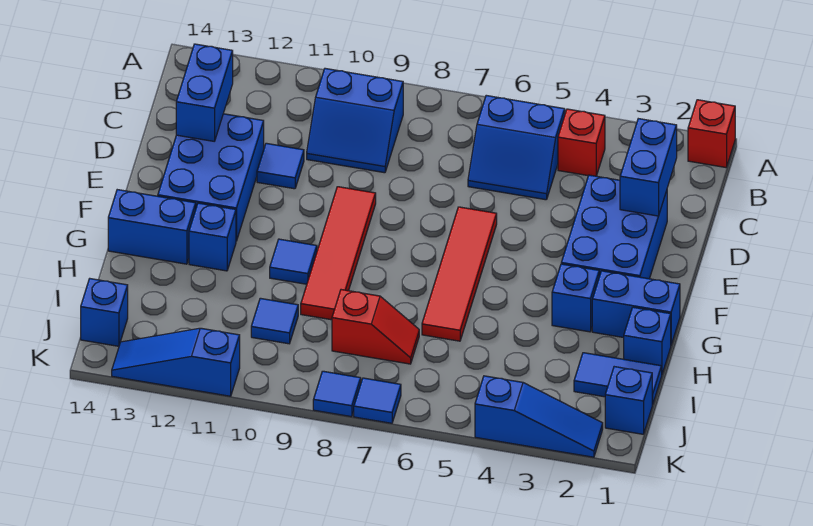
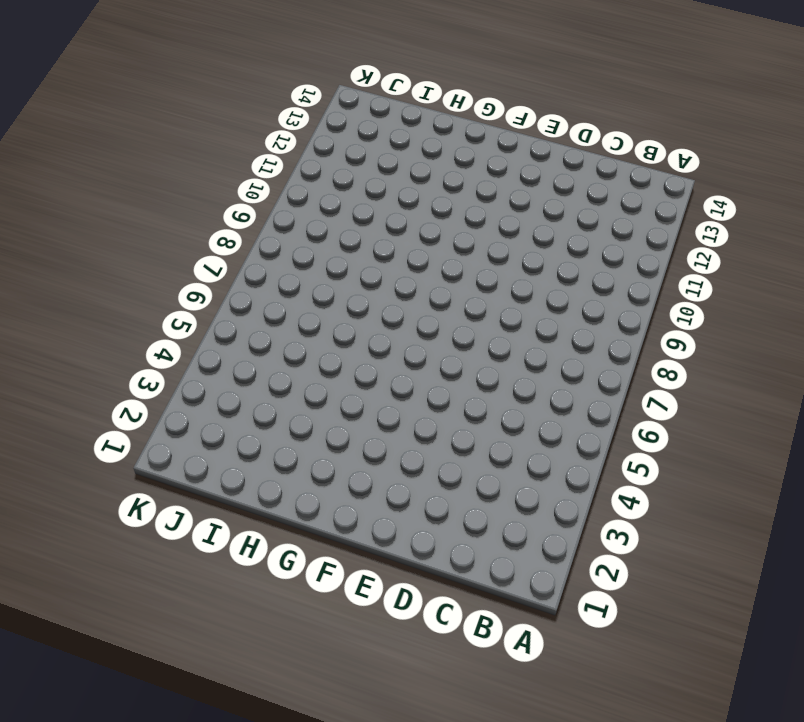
none -> red 1x1 brick [688,100,735,167]
none -> red 1x1 brick [558,109,605,176]
none -> blue 2x2 slope [468,95,565,200]

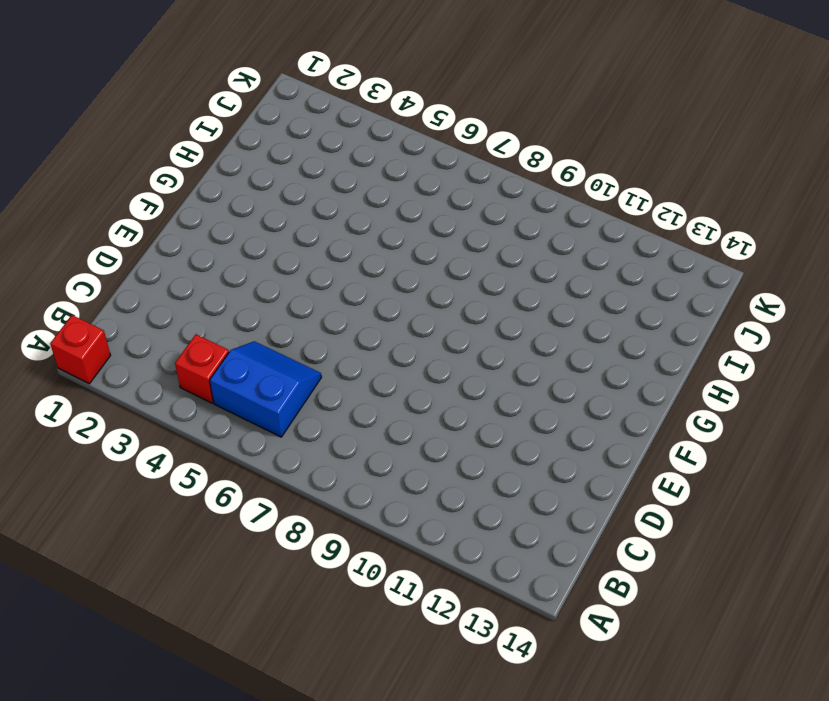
none -> blue 2x2 slope [307,68,403,173]
none -> blue 2x3 brick [561,175,667,279]
none -> blue 1x1 tile [257,143,304,189]

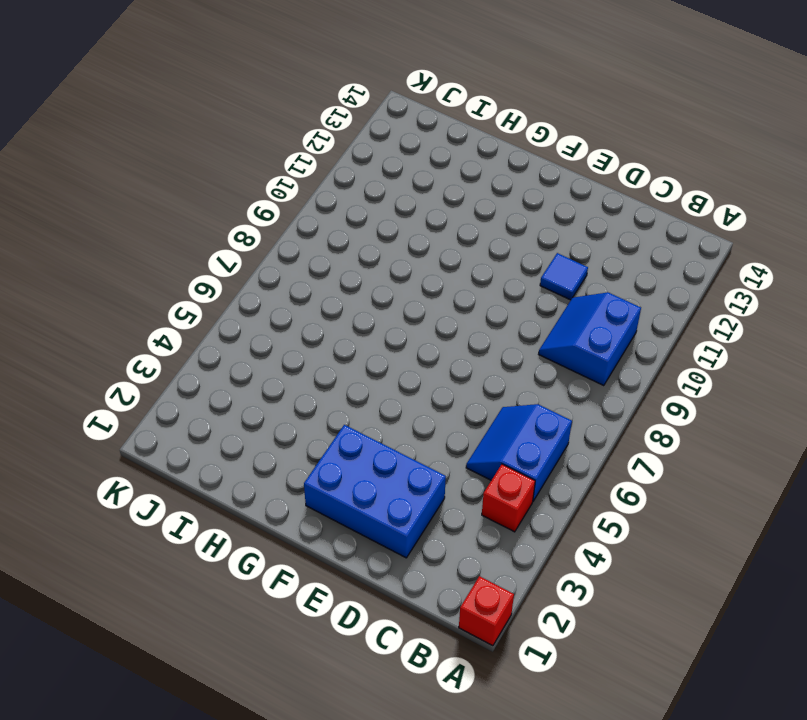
none -> blue 2x3 brick [158,114,264,241]
none -> red 1x4 tile [422,207,497,341]
none -> red 1x4 tile [301,187,376,320]

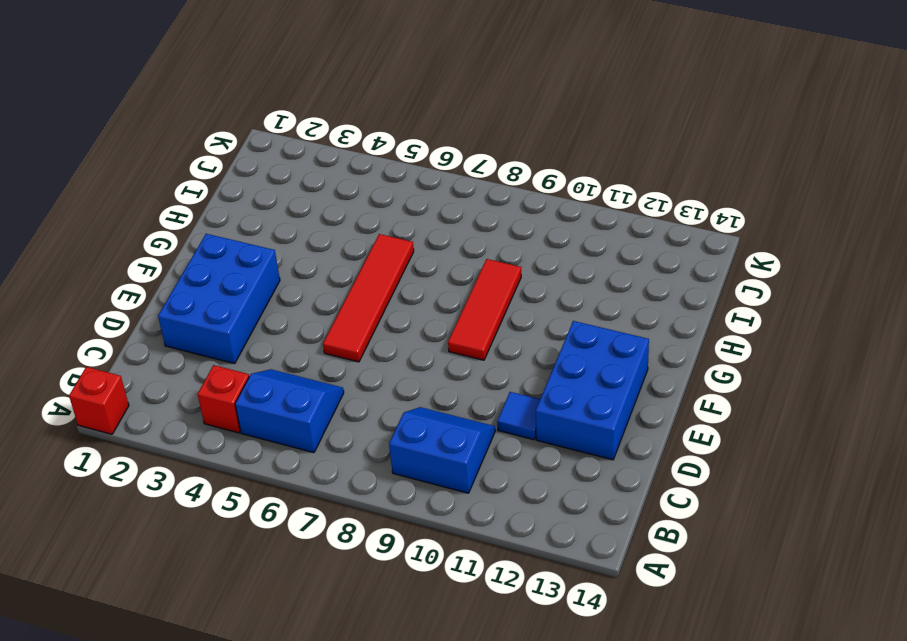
red 1x3 tile [448,259,521,360] -> red 1x4 tile [301,187,376,320]
none -> blue 1x2 brick [592,271,680,344]
none -> blue 1x1 brick [552,264,599,332]
none -> blue 1x1 tile [270,239,317,284]

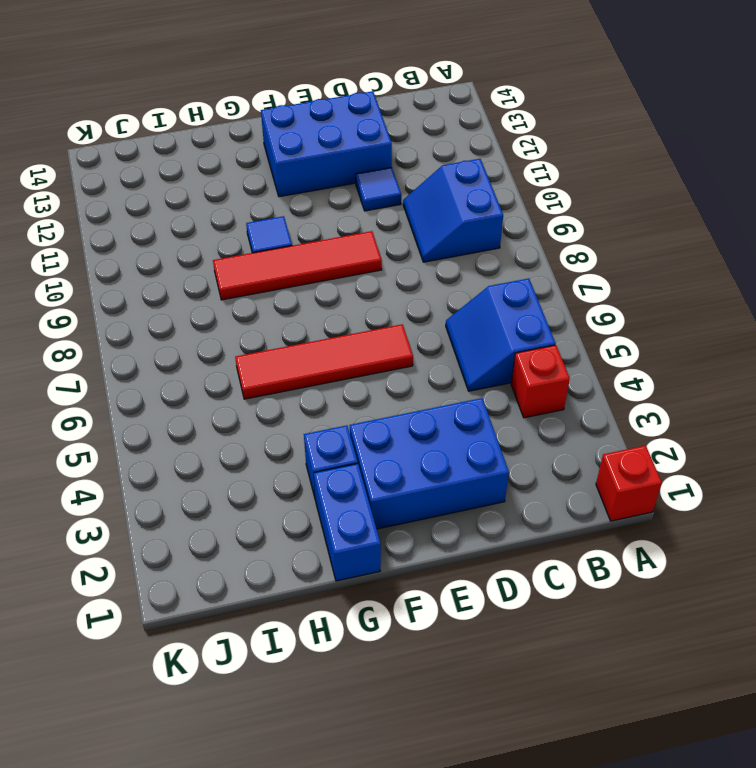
none -> blue 1x1 brick [189,203,236,271]
none -> blue 1x2 brick [108,190,196,264]
none -> blue 1x1 brick [624,307,671,374]

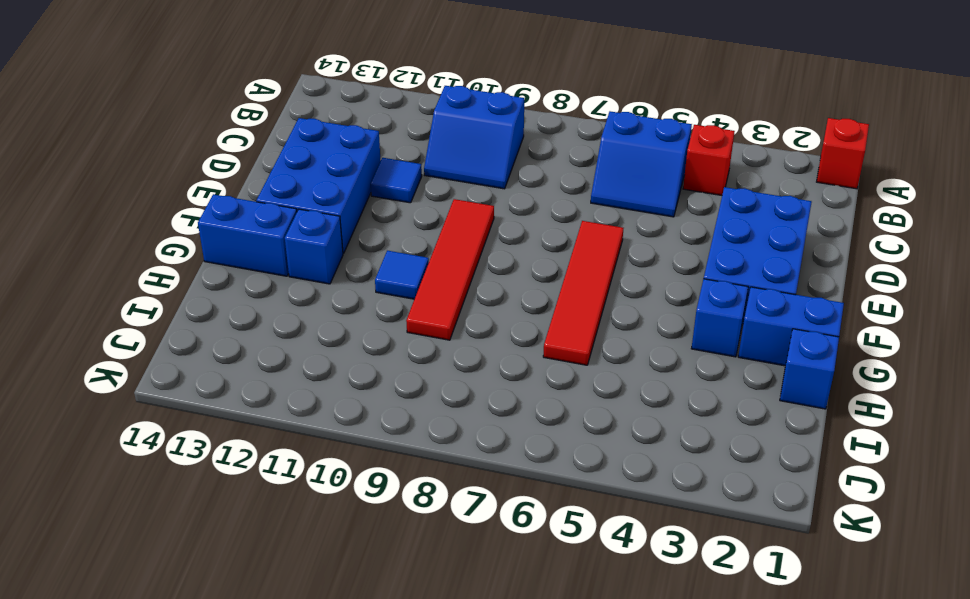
none -> blue 1x2 tile [574,353,662,404]
none -> red 1x2 slope [332,290,419,364]
none -> blue 1x1 tile [251,298,298,344]

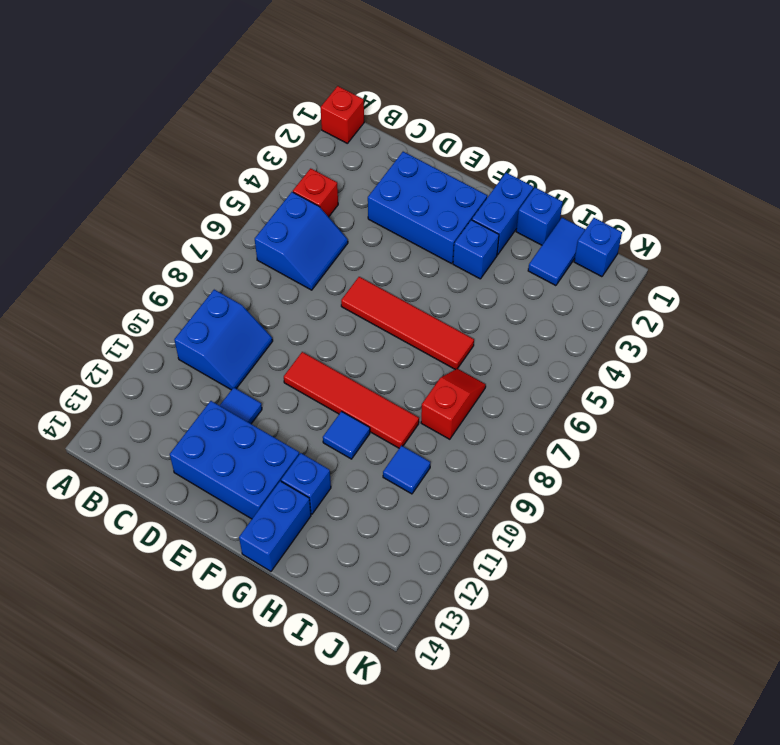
none -> blue 1x1 brick [81,279,128,346]
none -> blue 1x3 slope [475,376,603,457]
none -> blue 1x1 tile [354,378,401,423]

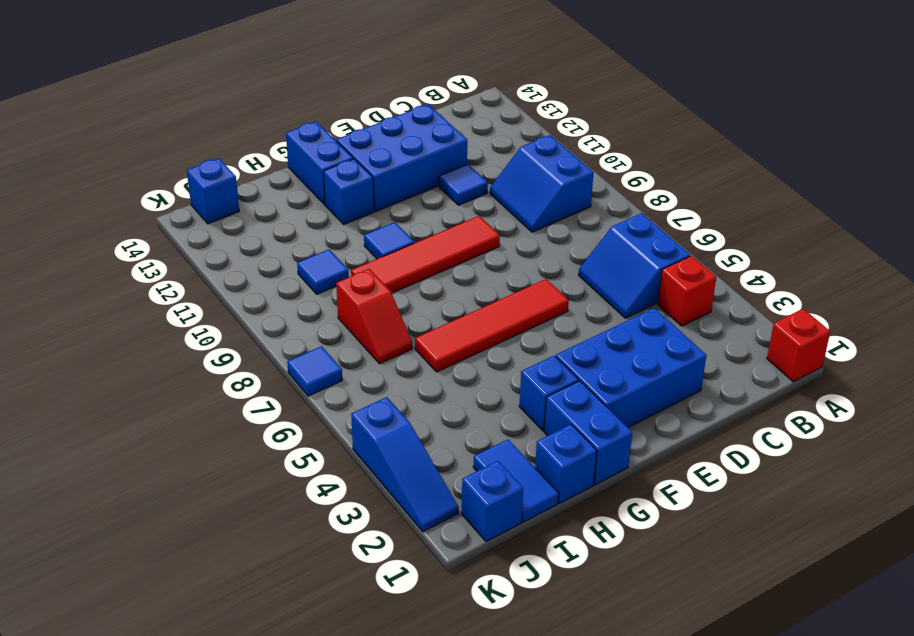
none -> blue 1x1 tile [313,371,361,417]
none -> blue 1x3 slope [112,328,240,396]
none -> blue 1x2 brick [620,119,677,216]

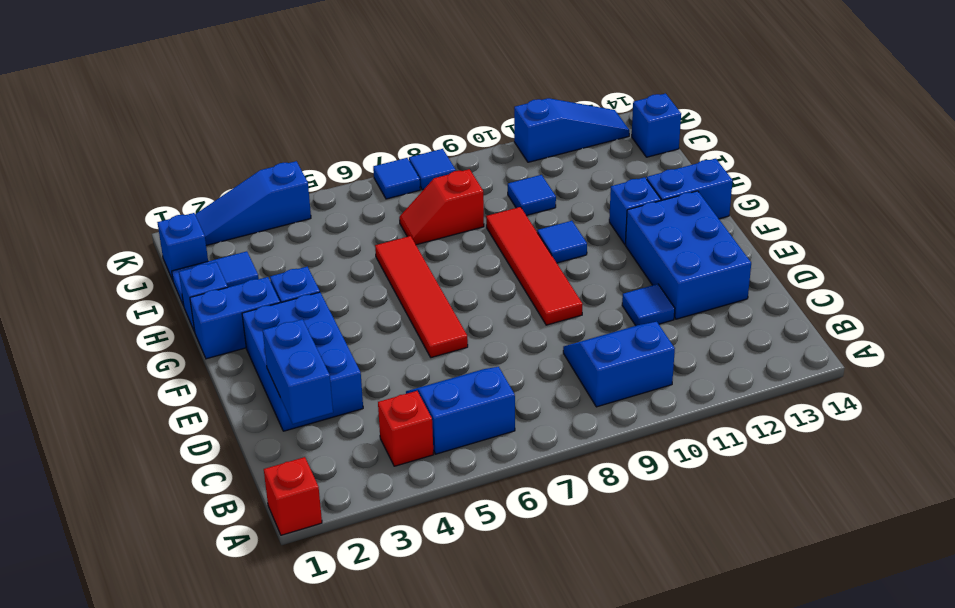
none -> blue 1x2 brick [176,44,233,141]

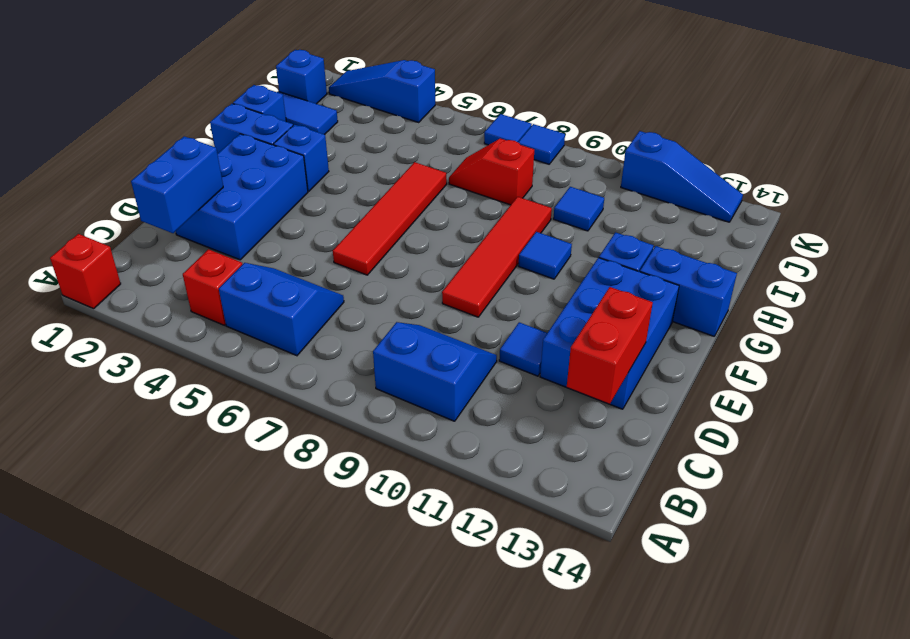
red 1x2 brick [567,287,653,404] -> blue 1x2 brick [176,44,233,141]
none -> blue 1x1 brick [81,279,128,346]

